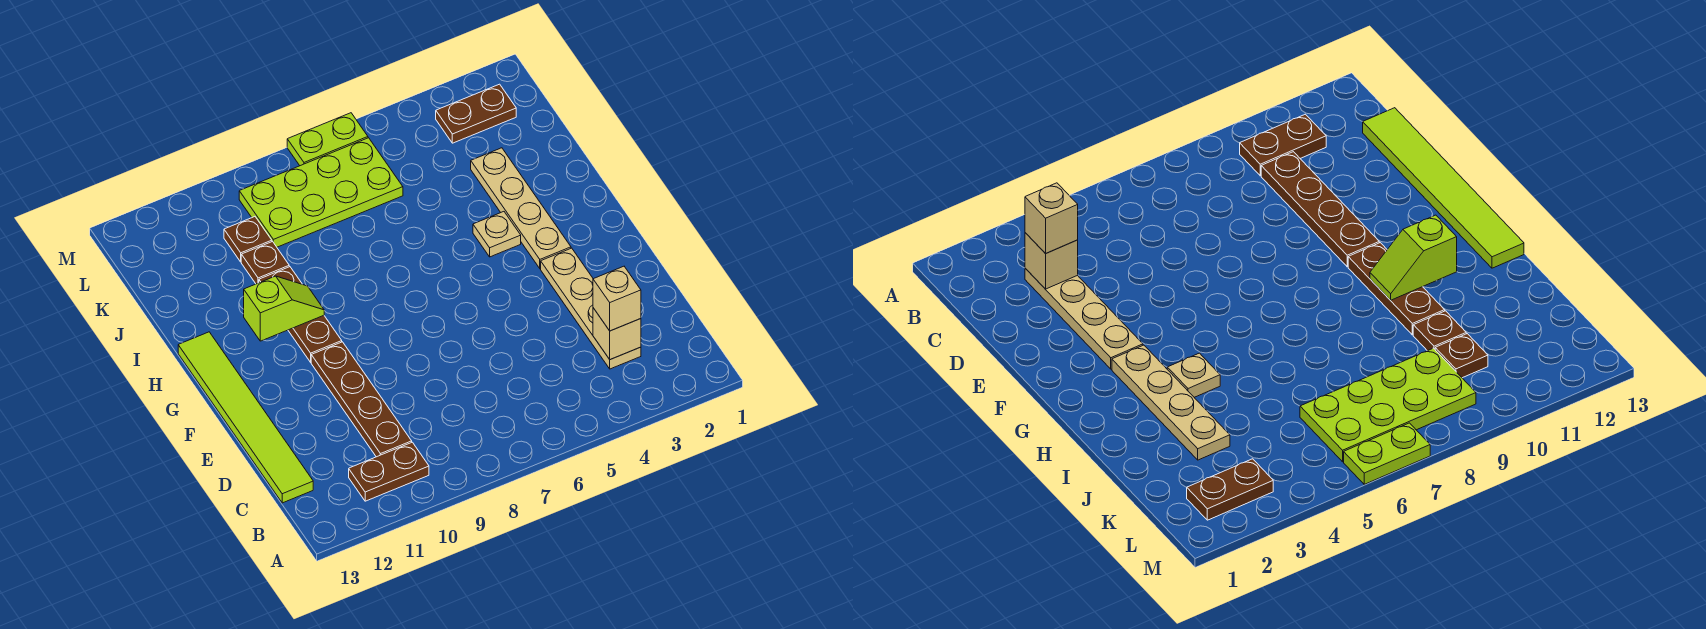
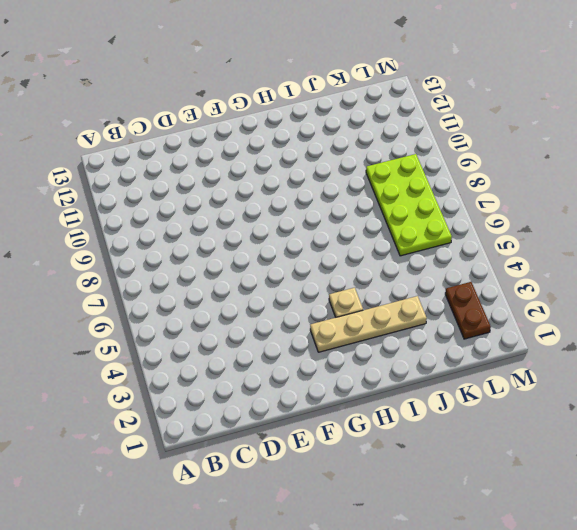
none -> brown 1x2 plate [349,442,429,501]
none -> tan 1x4 plate [541,248,641,369]
none -> brown 1x4 plate [311,342,412,457]

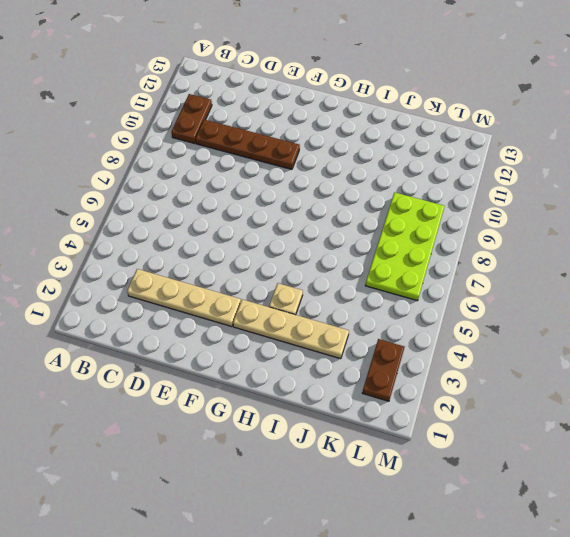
none -> lime 1x6 tile [178,332,313,503]
none -> brown 1x3 plate [259,267,342,362]
none -> brown 1x1 plate [241,242,289,284]

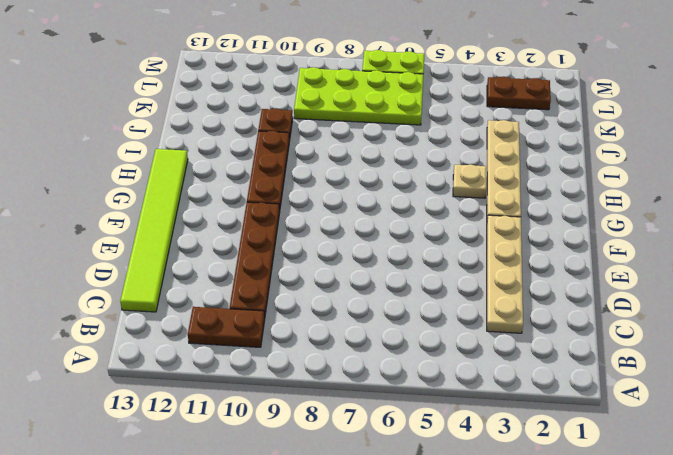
none -> brown 1x1 plate [224,217,272,262]
none -> tan 1x1 brick [593,308,641,360]
none -> lime 1x2 slope [244,276,324,341]

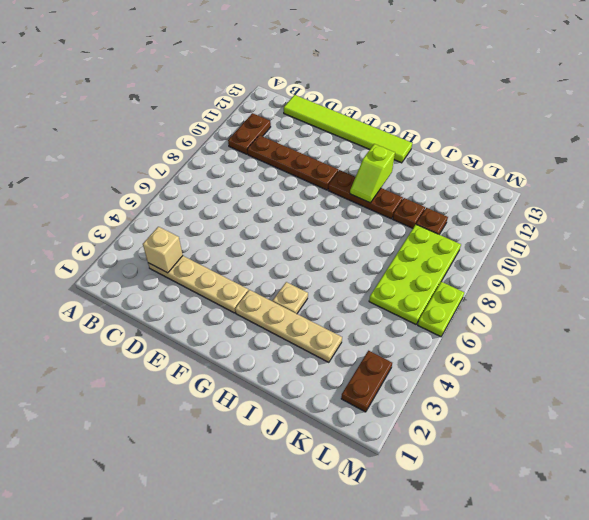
none -> tan 1x1 brick [593,266,641,331]

